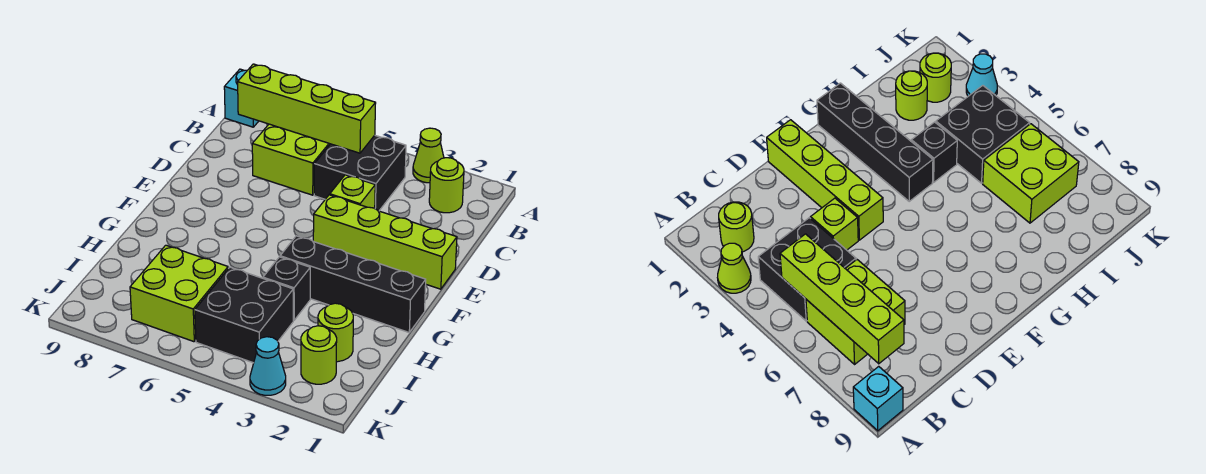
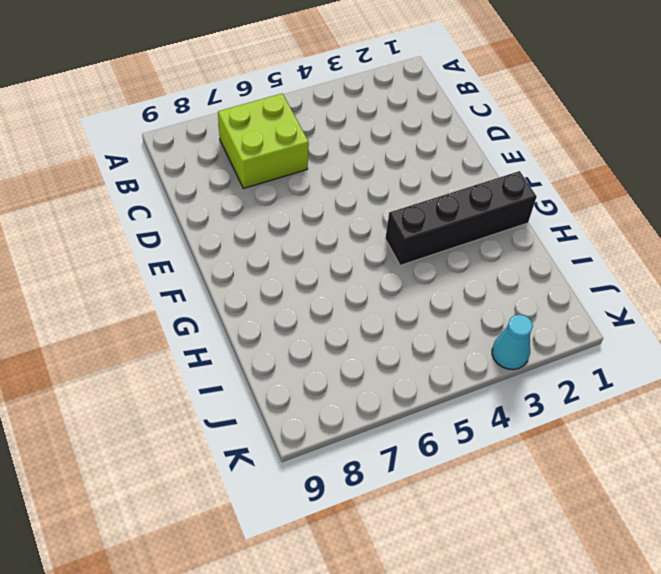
none -> lime 1x1 cone [413,128,444,183]
none -> cyan 1x1 brick [224,69,258,127]
none -> lime 1x1 round brick [429,158,464,213]

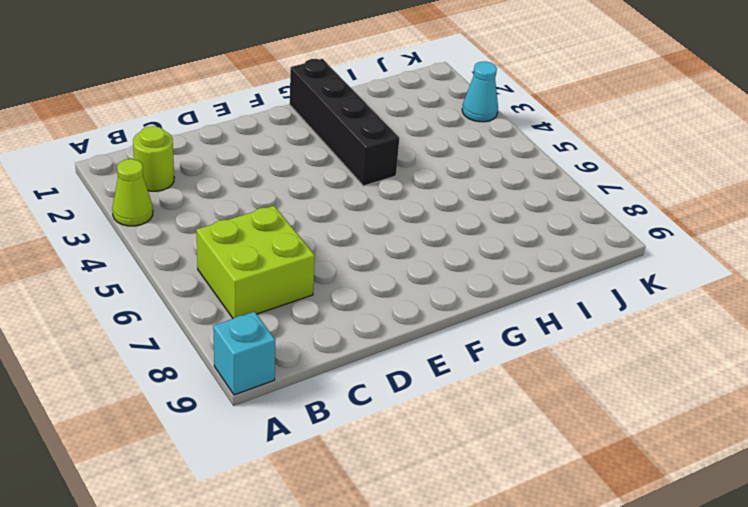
none -> black 2x2 brick [314,135,406,211]
none -> lime 1x1 brick [330,175,375,208]
none -> lime 1x4 brick [313,195,457,289]

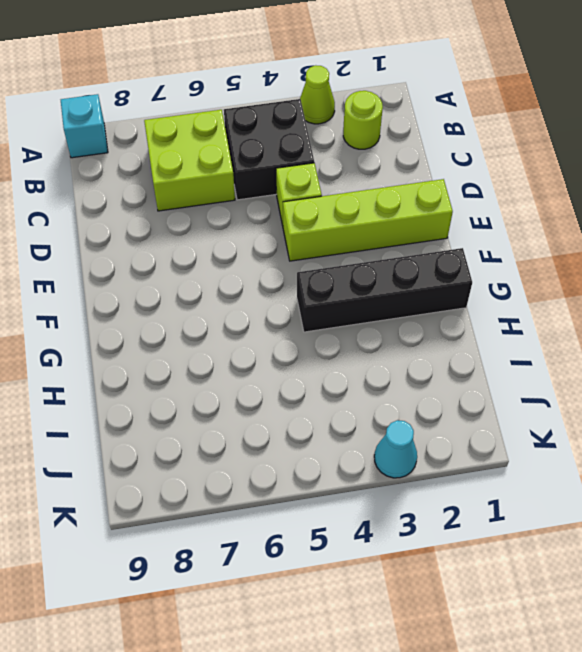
none -> black 1x1 brick [263,257,310,320]
none -> lime 1x1 round brick [318,303,353,362]
none -> black 2x2 brick [195,267,293,363]

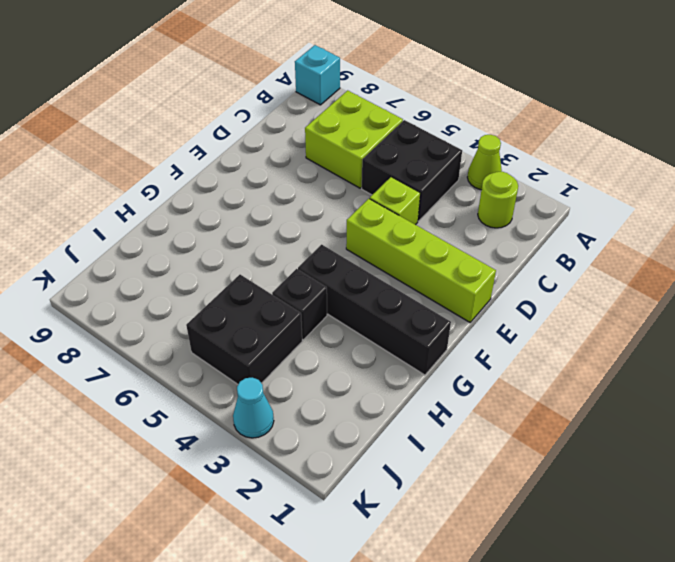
none -> lime 1x1 round brick [318,303,353,362]
none -> lime 2x2 brick [130,245,228,342]
none -> lime 1x1 round brick [301,326,337,384]

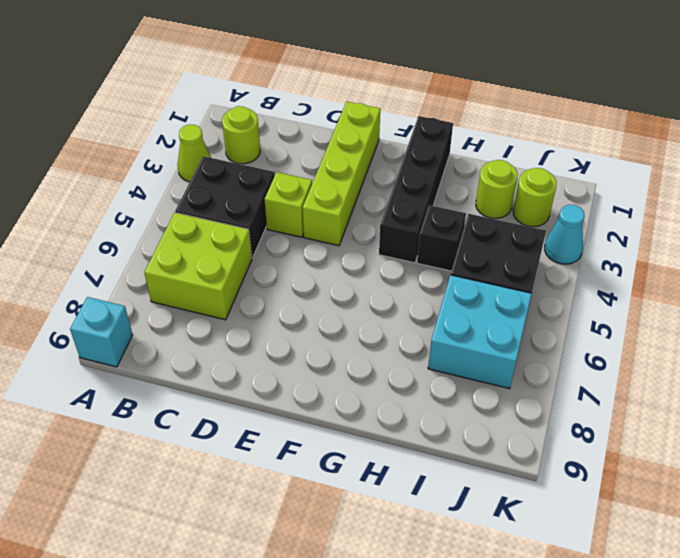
cyan 2x2 brick [428,275,532,389] -> lime 2x2 brick [130,245,228,342]
none -> lime 1x4 brick [238,64,376,153]

